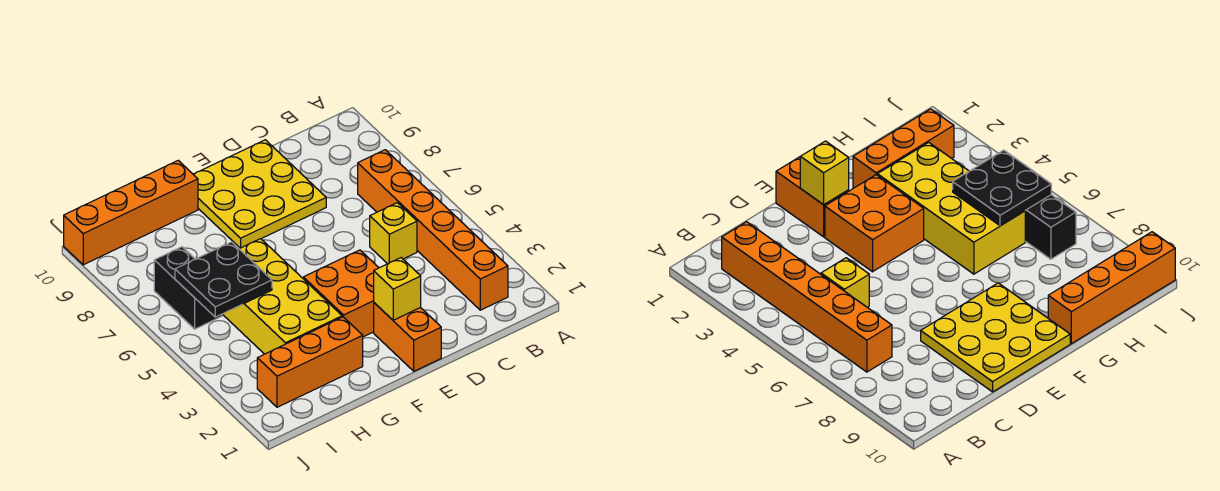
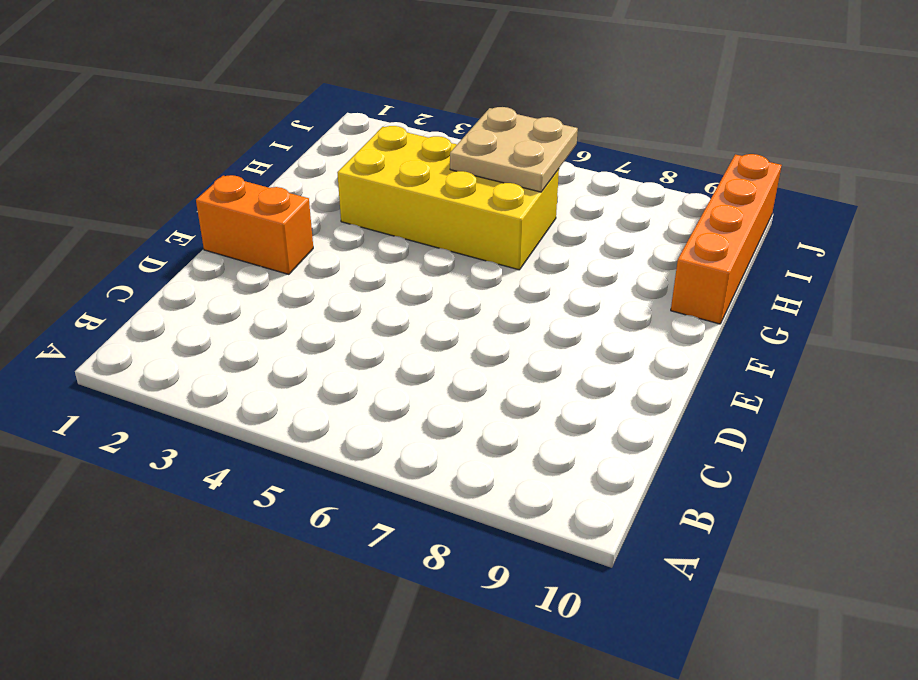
tan 2x2 plate [450,107,578,192] -> black 2x2 plate [175,242,272,317]
none -> orange 1x6 brick [358,150,508,310]
none -> yellow 1x1 brick [370,203,417,264]

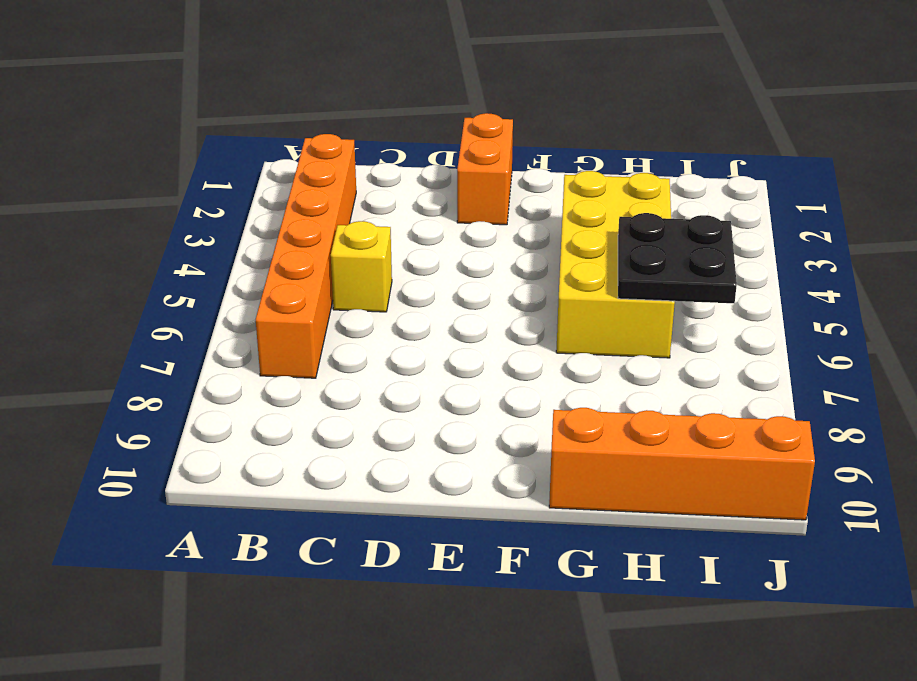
none -> yellow 3x3 plate [193,140,326,248]
none -> orange 2x2 brick [303,250,379,337]

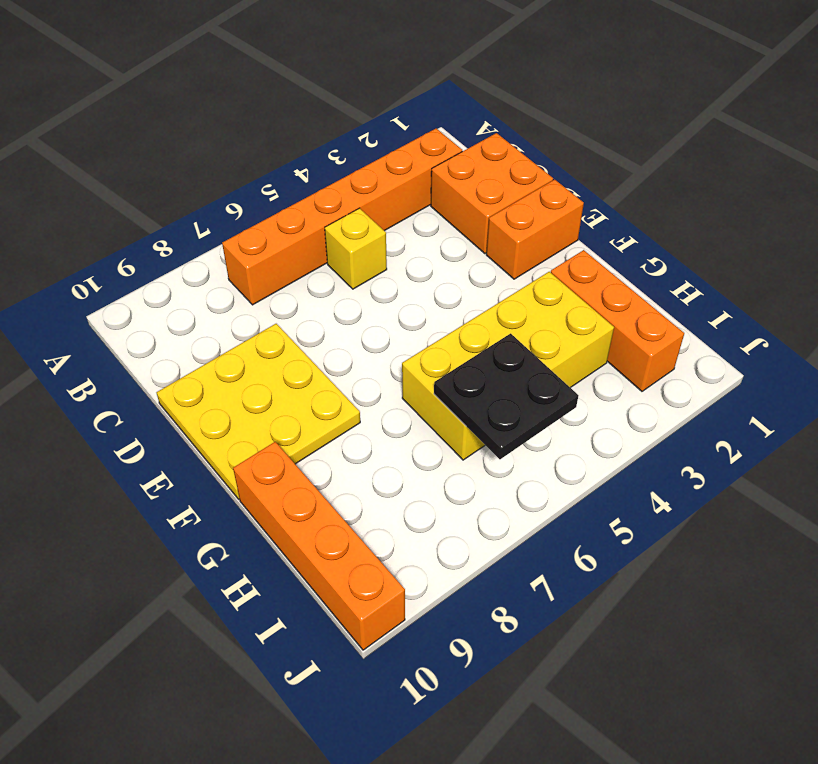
orange 2x2 brick [431,133,553,254] -> orange 2x2 brick moved to [303,250,379,337]
none -> black 1x2 brick [154,247,222,329]
none -> yellow 1x1 brick [374,258,421,320]

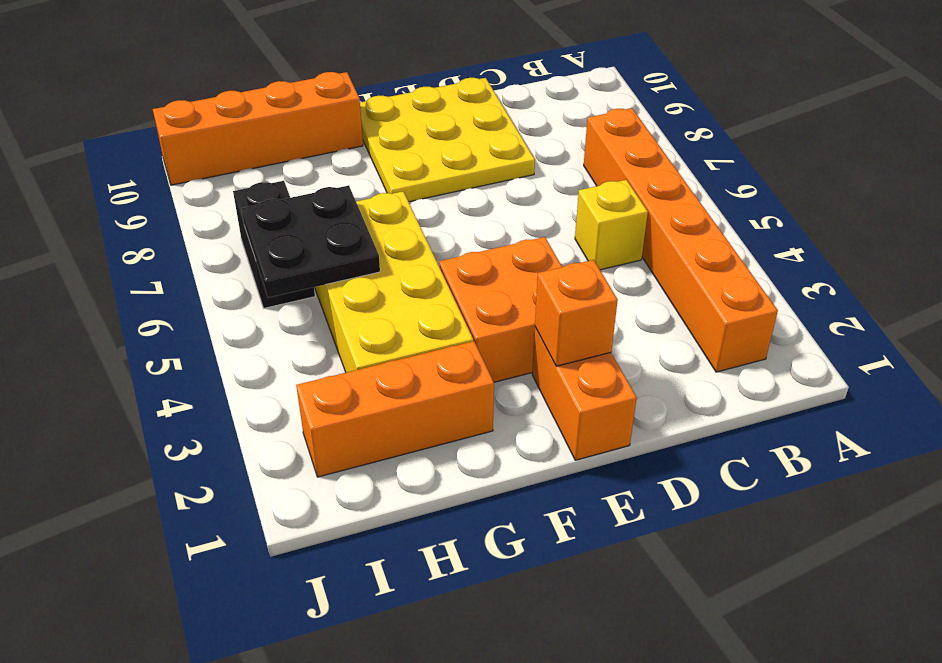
orange 1x1 brick [535,260,618,366] -> yellow 1x1 brick [374,258,421,320]

